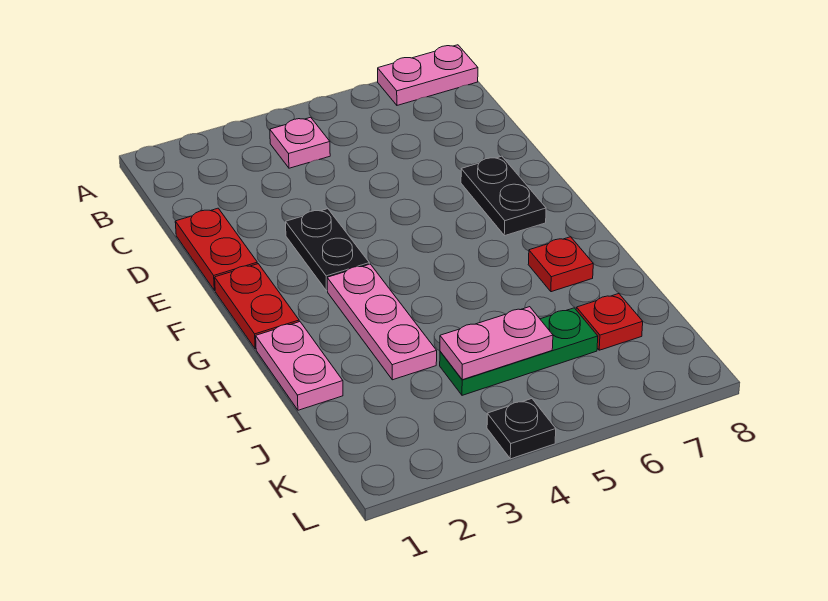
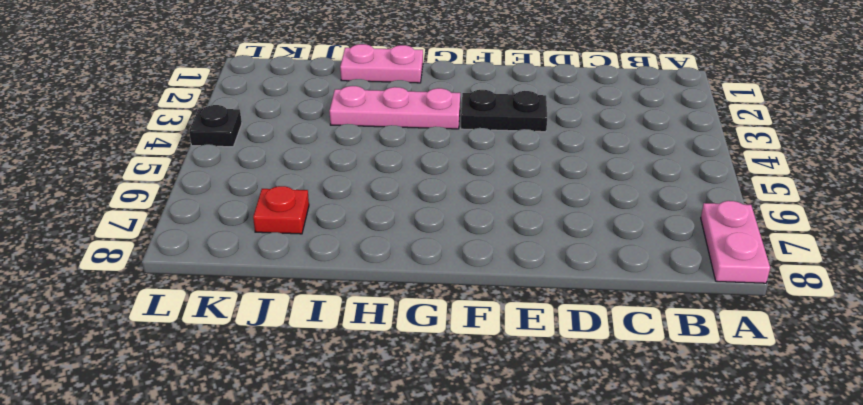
none -> pink 1x1 plate [270,117,330,168]
none -> red 1x2 plate [175,208,257,291]
none -> black 1x2 plate [461,156,546,236]

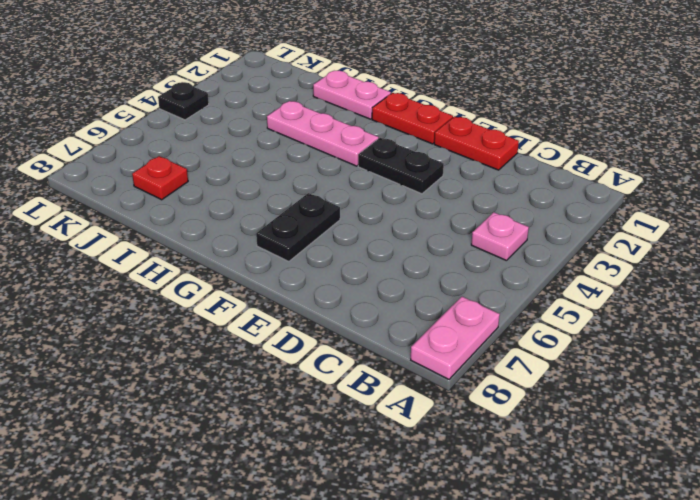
black 1x2 plate [256,193,340,261] -> black 1x2 plate turned to [461,156,546,236]
none -> red 1x1 plate [528,237,593,292]
none -> green 1x3 plate [440,308,598,395]
none -> pink 1x2 plate [440,307,553,380]

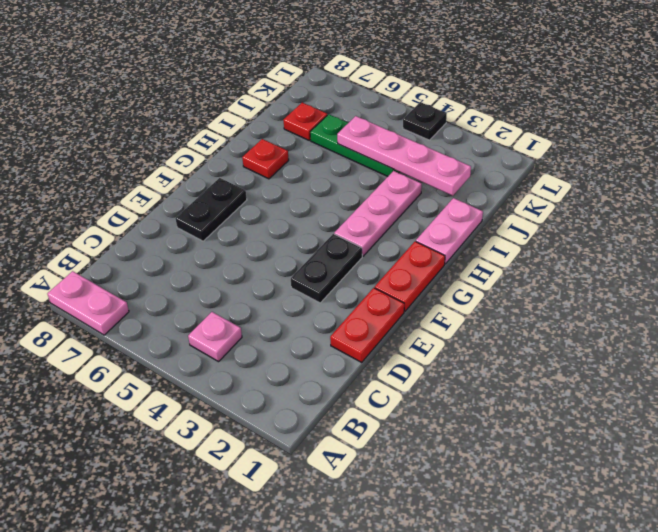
pink 1x4 plate [337,116,471,196] -> pink 1x2 plate [440,307,553,380]

